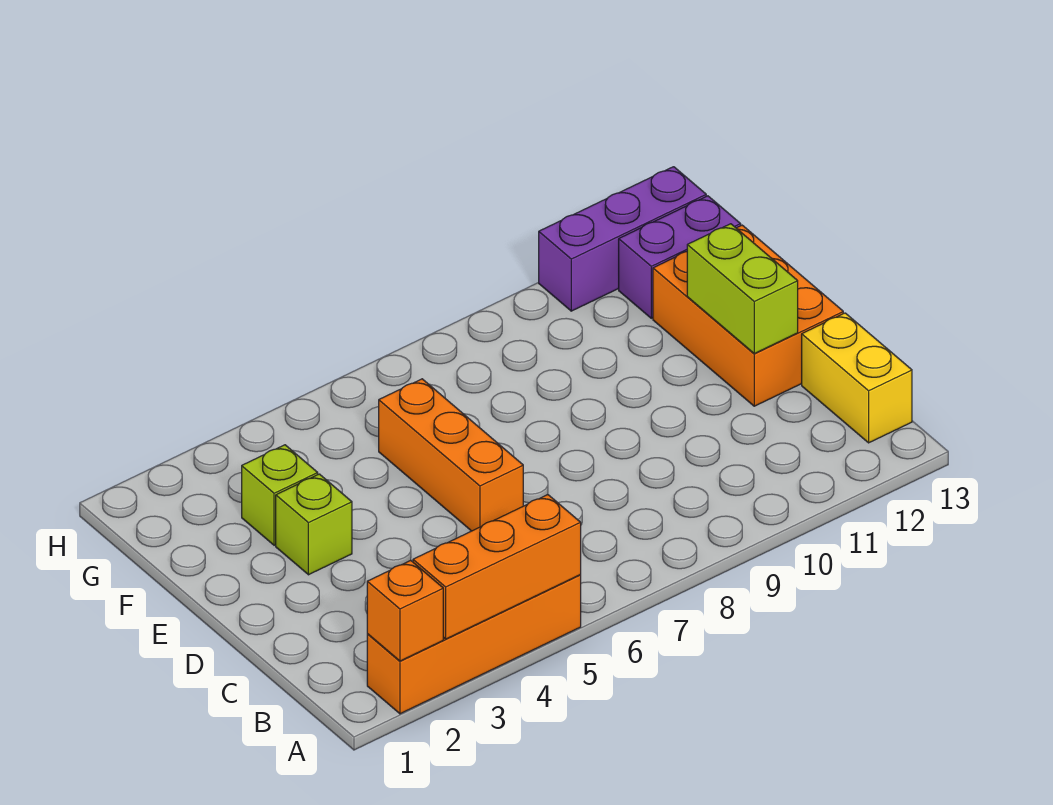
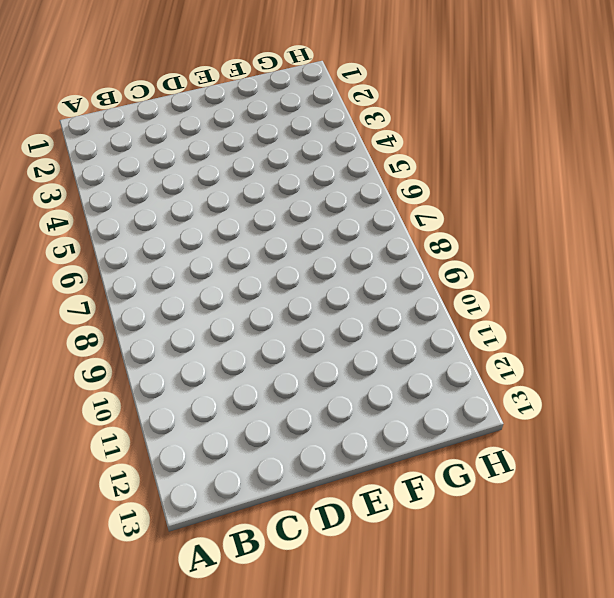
none -> orange 1x4 brick [367,575,581,714]
none -> yellow 1x2 brick [802,313,912,443]

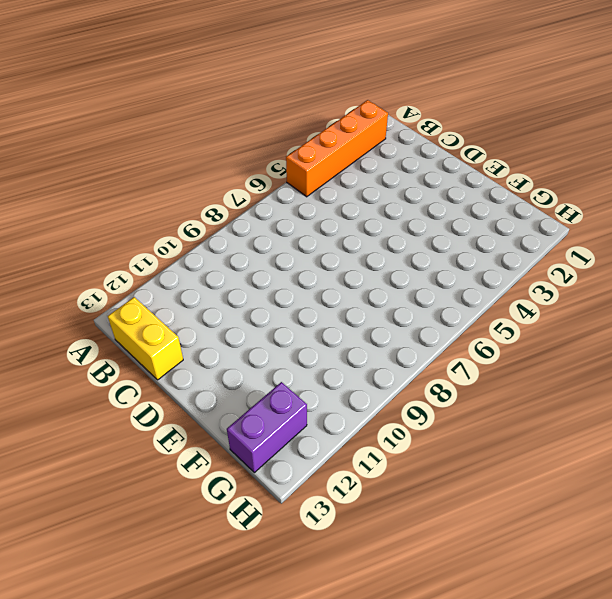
none -> orange 1x3 brick [379,379,523,531]
none -> orange 2x3 brick [653,225,843,406]

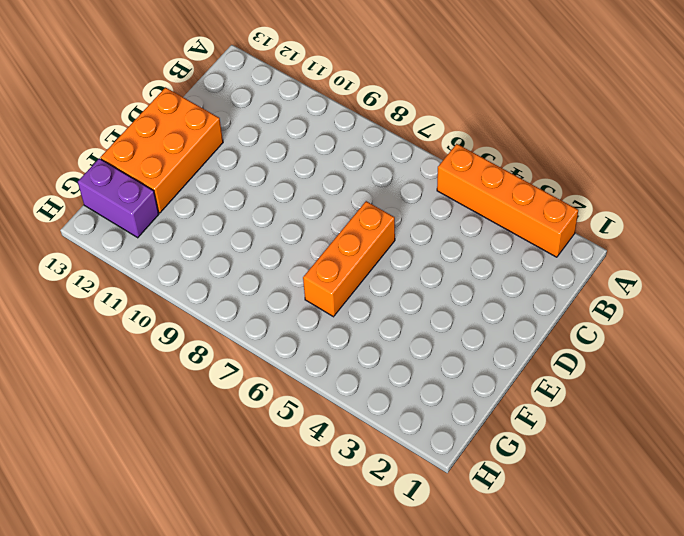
none -> yellow 1x2 brick [802,313,912,443]
none -> lime 1x1 brick [276,474,352,575]

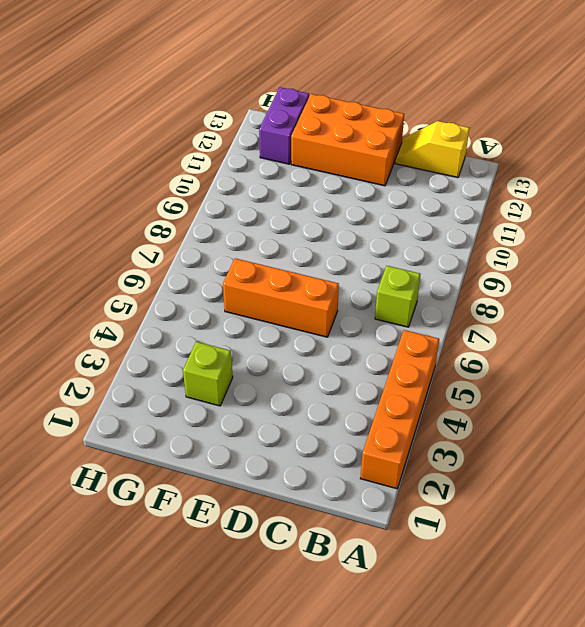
lime 1x1 brick [375,266,420,327] -> lime 1x1 brick moved to [276,474,352,575]
yellow 1x2 slope [395,121,469,178] -> yellow 1x2 brick [802,313,912,443]
none -> purple 1x3 brick [539,167,706,311]
none -> orange 1x1 brick [367,560,443,661]

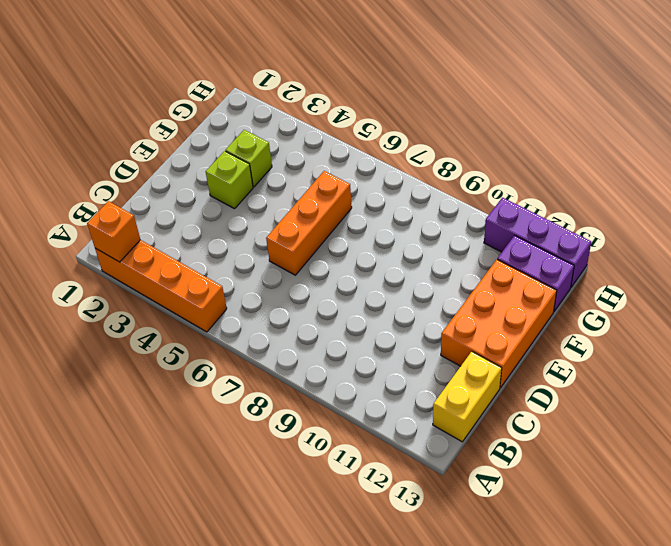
none -> orange 1x3 brick [413,495,581,639]
none -> lime 1x2 brick [687,224,798,354]

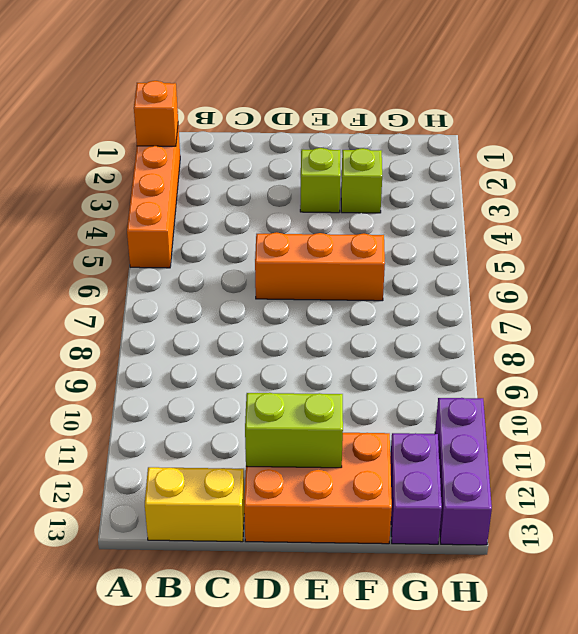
none -> orange 1x3 brick [413,495,581,639]

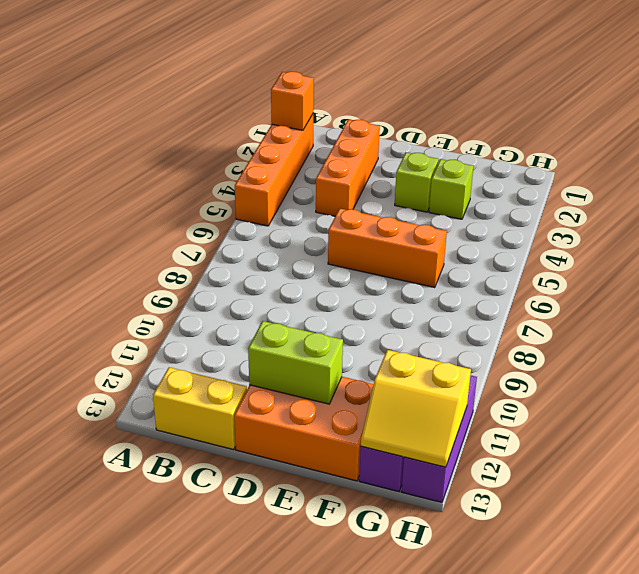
orange 1x3 brick [316,120,380,216] -> orange 1x3 brick moved to [413,495,581,639]
yellow 2x2 slope [361,350,471,467] -> none

